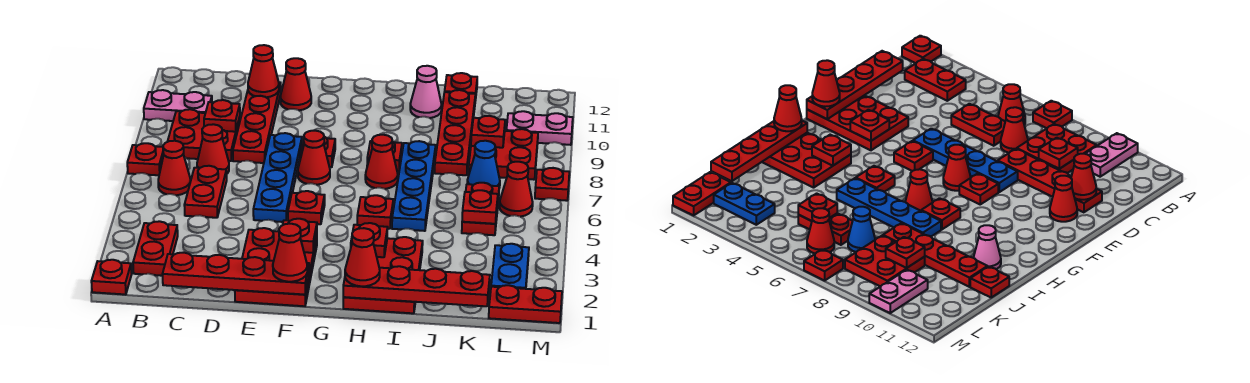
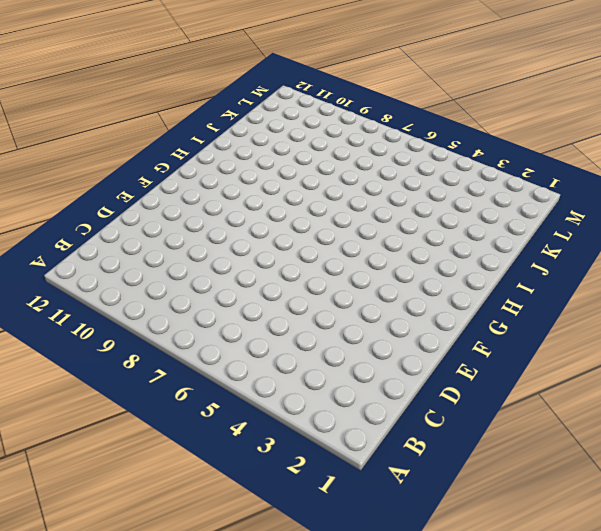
none -> red 1x1 plate [91,260,132,295]
none -> red 1x1 plate [127,143,164,175]
none -> pink 1x2 plate [144,90,212,121]
none -> red 1x2 plate [133,221,178,276]

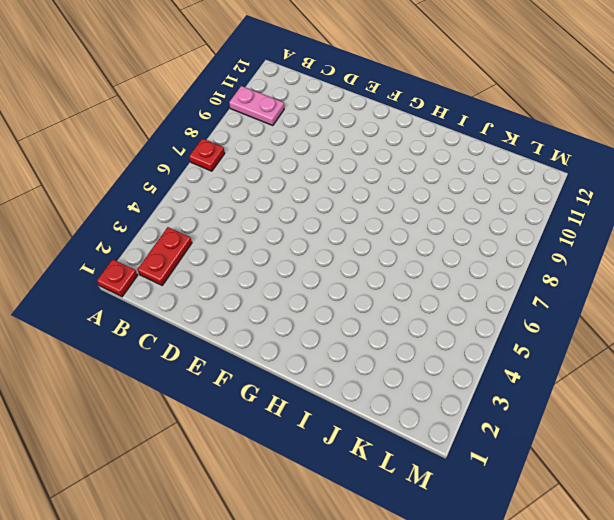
none -> red 1x1 cone [158,141,191,195]
none -> red 2x2 plate [167,109,240,161]
none -> red 1x2 plate [184,166,227,218]
none -> red 1x1 cone [197,124,229,173]

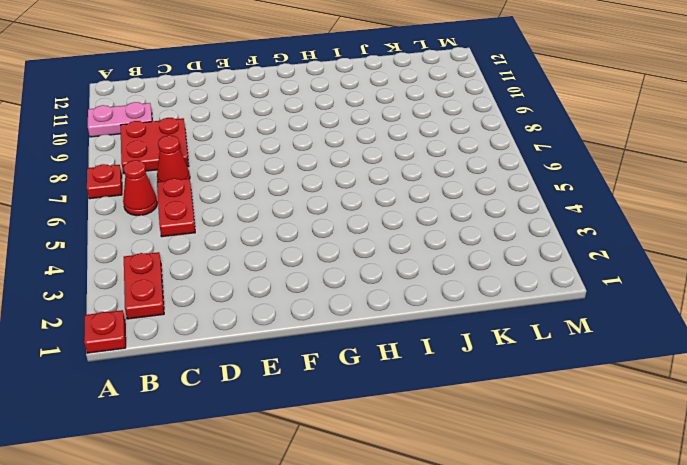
none -> red 1x4 plate [233,82,281,163]
none -> red 2x3 plate [235,228,317,306]
none -> blue 1x4 plate [253,133,302,222]
none -> red 1x1 cone [280,58,311,110]

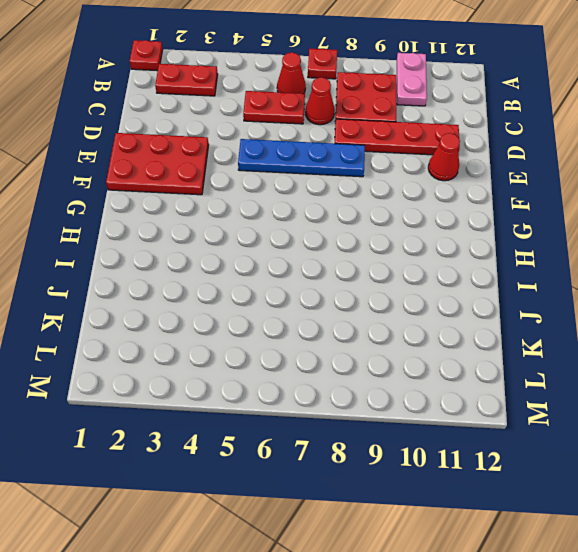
none -> red 1x1 plate [288,191,325,224]
none -> red 1x1 cone [298,131,330,185]
none -> red 1x1 plate [300,137,335,167]
none -> red 2x3 plate [343,237,423,313]

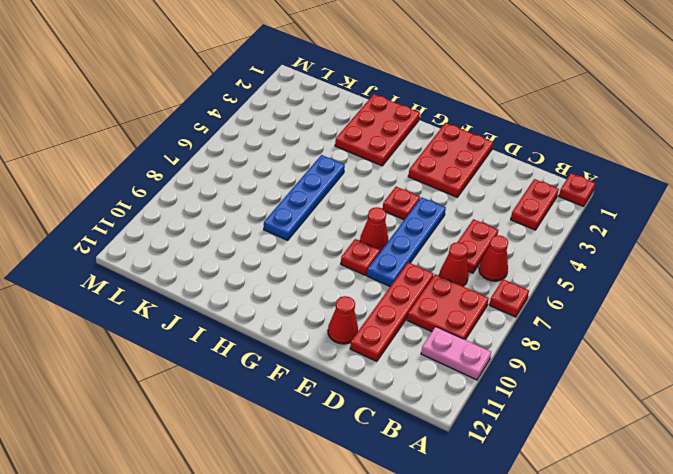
none -> red 1x1 plate [357,195,393,229]
none -> red 1x1 cone [365,135,398,189]
none -> red 1x1 plate [367,141,402,171]
none -> pink 1x1 cone [410,66,442,118]

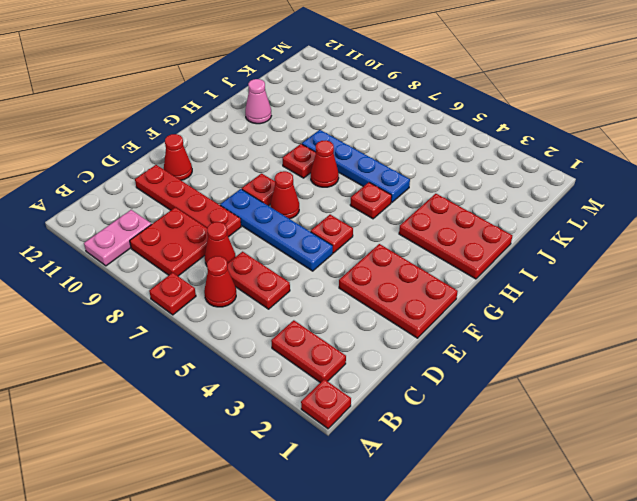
none -> red 1x4 plate [435,90,475,175]
none -> red 1x1 plate [445,73,477,101]
none -> red 1x2 plate [462,183,499,235]
none -> blue 1x1 cone [467,141,500,188]

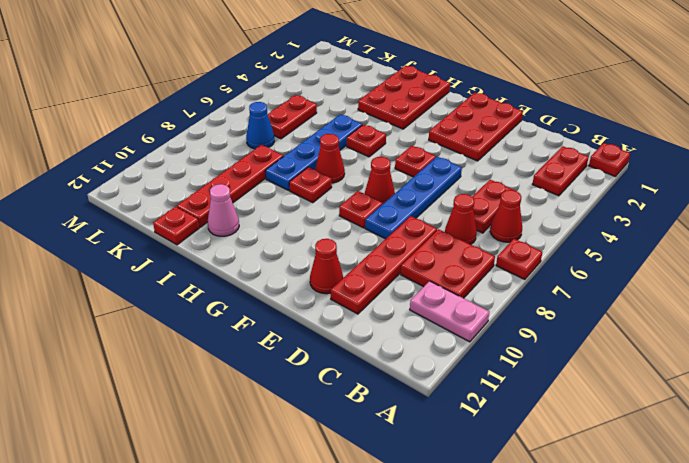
none -> red 2x2 plate [468,129,538,180]
none -> red 1x2 plate [489,285,562,323]
none -> blue 1x2 plate [491,244,529,289]
none -> red 1x1 cone [500,162,533,217]

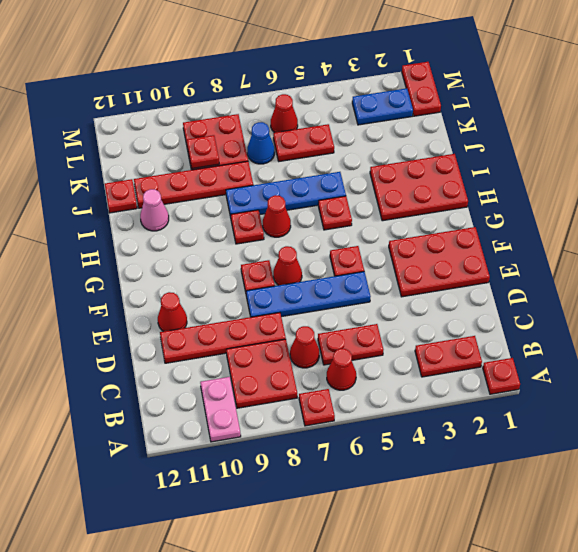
none -> pink 1x2 plate [506,111,573,145]
none -> red 1x1 plate [535,168,569,201]
none -> red 1x4 plate [163,253,309,295]
none -> red 1x1 plate [204,100,240,132]

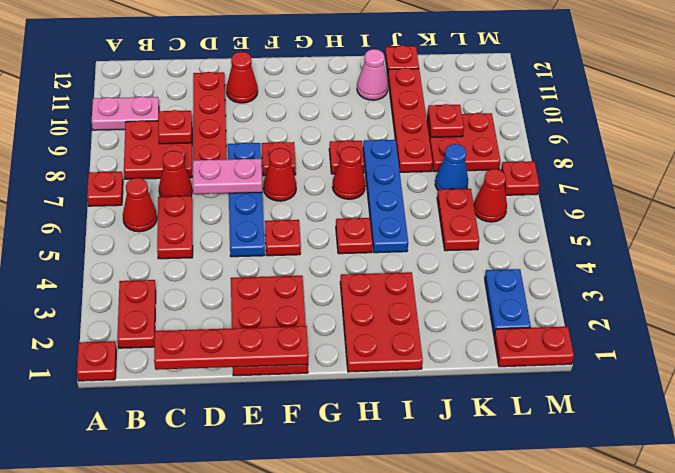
pink 1x2 plate [193,159,262,194] -> pink 1x2 plate moved to [506,111,573,145]
none -> red 1x1 cone [248,45,279,97]
none -> red 1x1 plate [283,219,317,253]
none -> red 1x4 plate [343,266,490,306]
none -> red 1x1 plate [351,223,388,257]

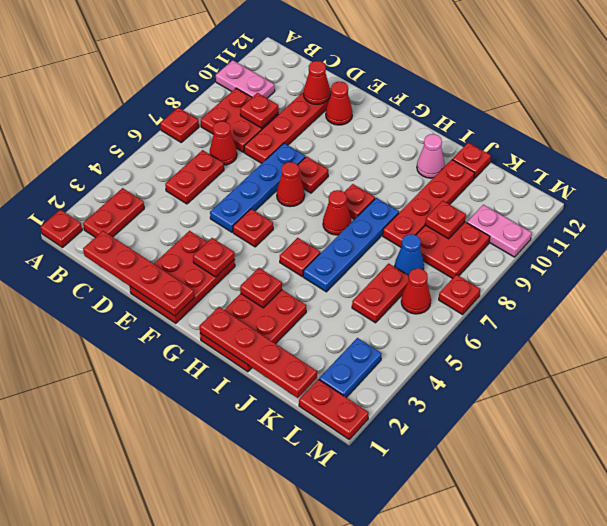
none -> red 1x1 cone [158,141,191,195]
none -> red 1x1 plate [462,190,498,224]
none -> red 1x1 cone [273,224,307,282]
none -> red 1x1 cone [345,228,380,286]

